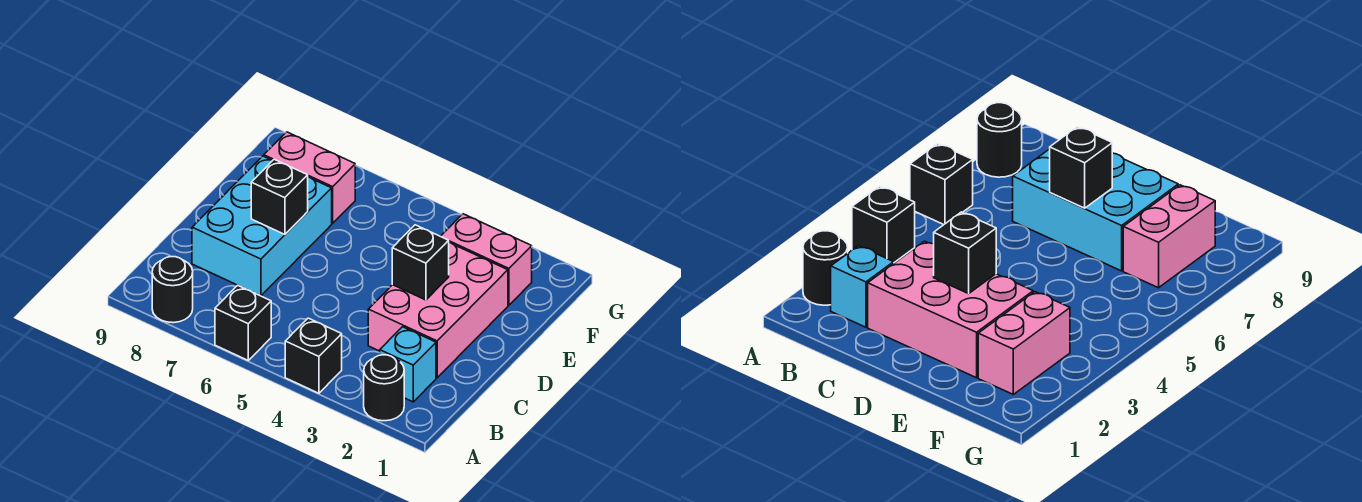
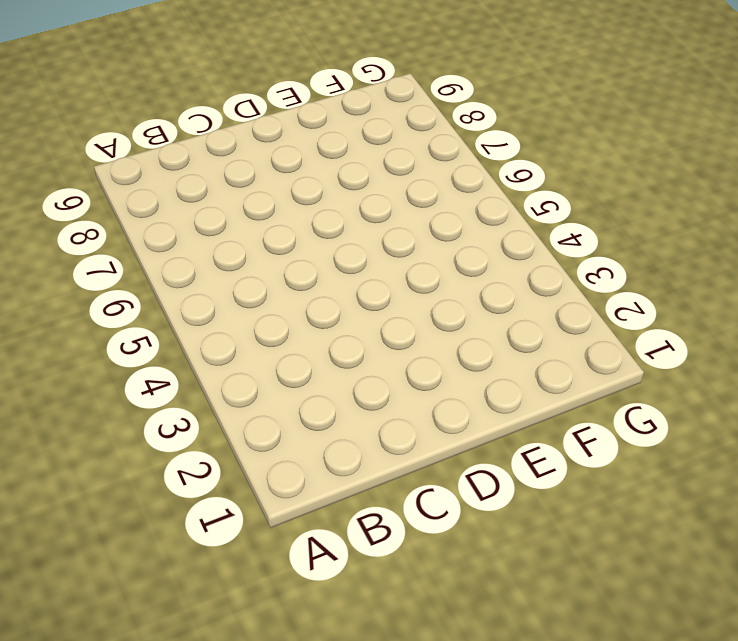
none -> black 1x1 round brick [364,355,404,421]
none -> black 1x1 brick [285,318,342,393]

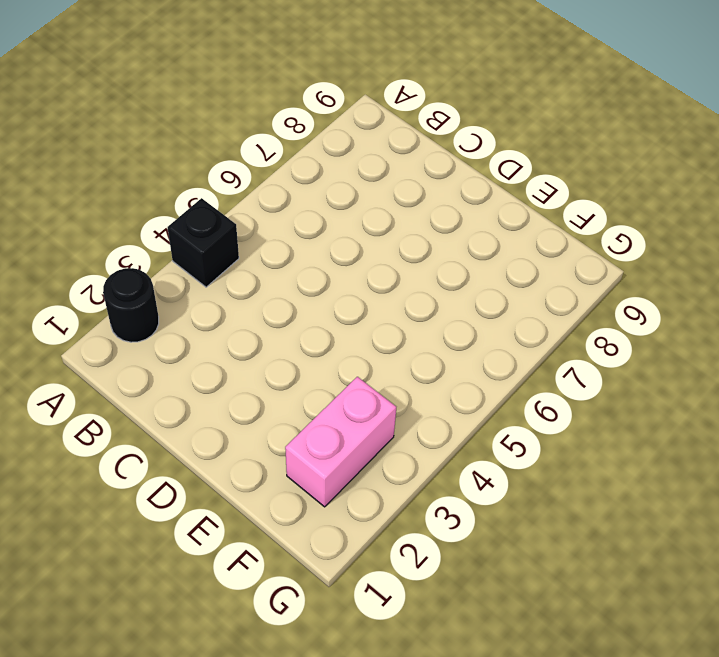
none -> black 1x1 brick [215,285,271,360]
none -> black 1x1 round brick [152,257,193,323]

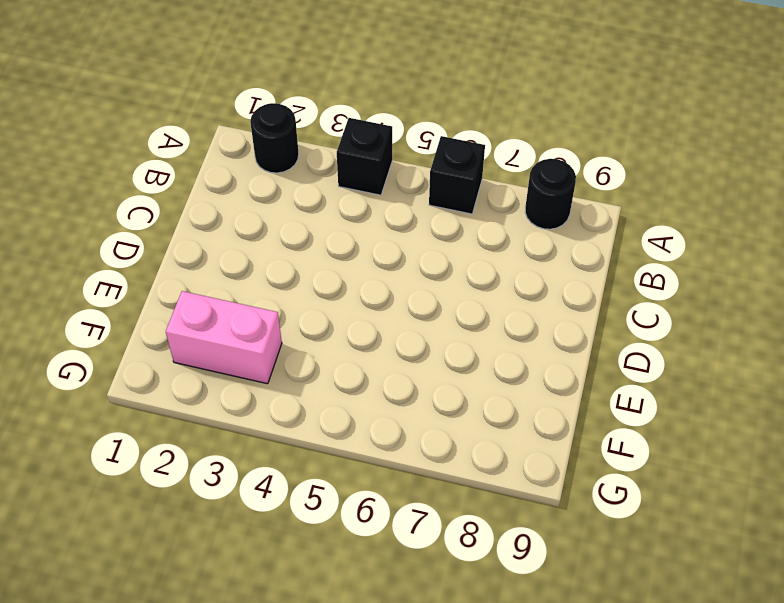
none -> cyan 1x1 brick [380,327,436,402]
none -> pink 2x3 brick [368,243,508,378]

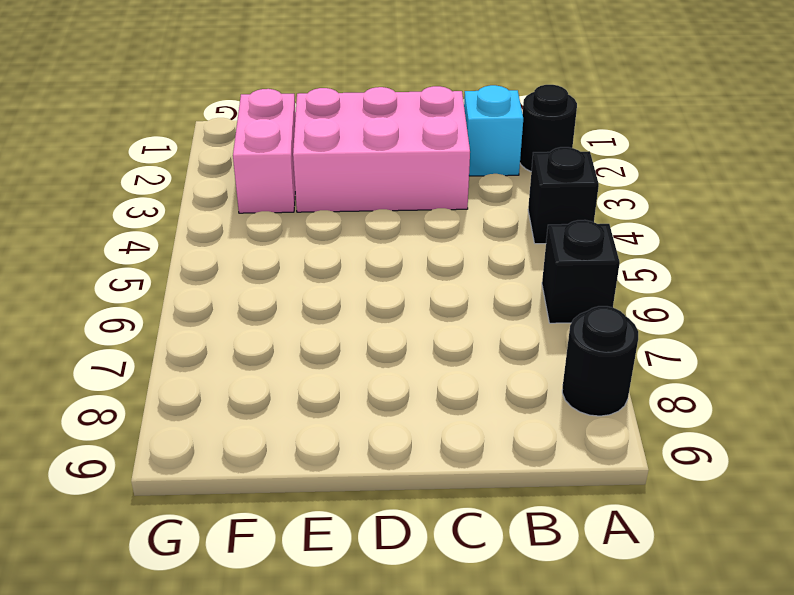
none -> cyan 2x3 brick [192,156,332,296]
none -> pink 1x2 brick [264,132,355,223]

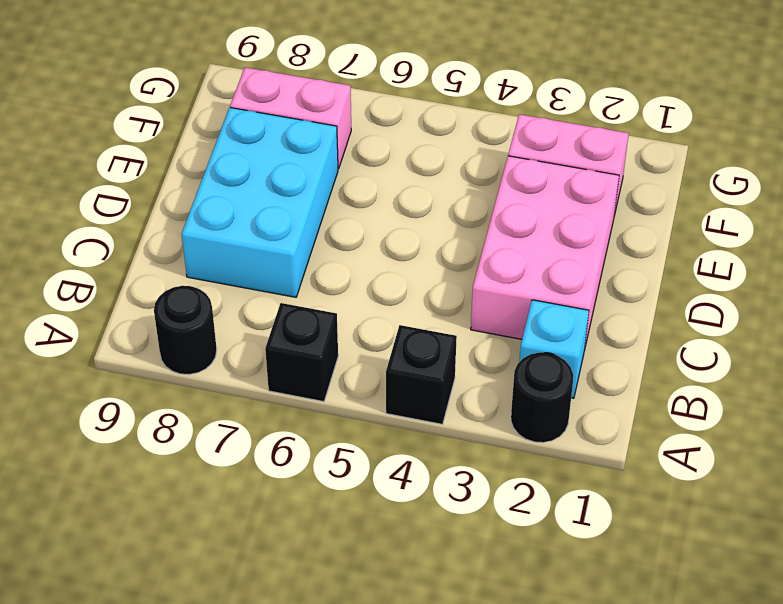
none -> black 1x1 brick [392,225,449,300]
none -> black 1x1 brick [251,159,308,234]

